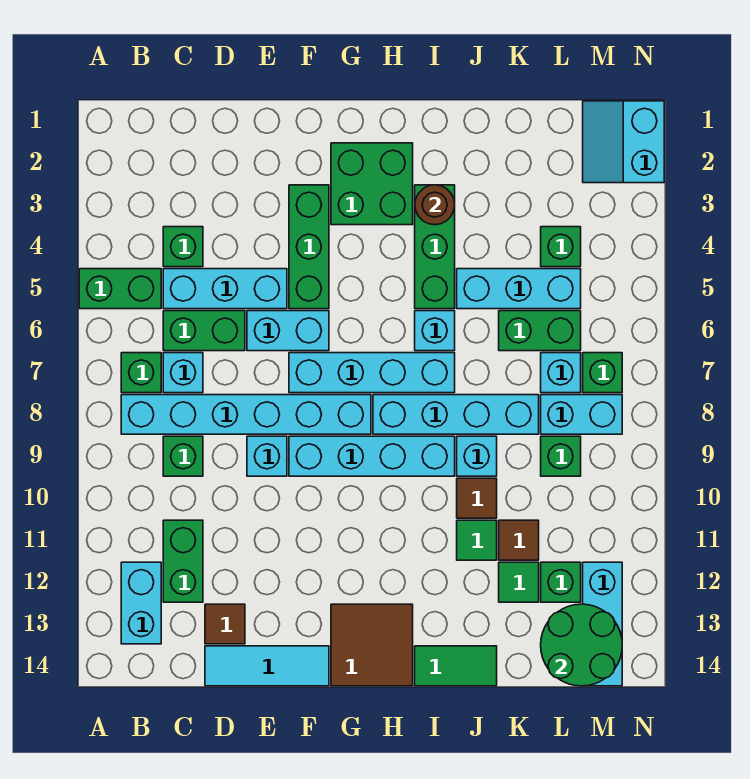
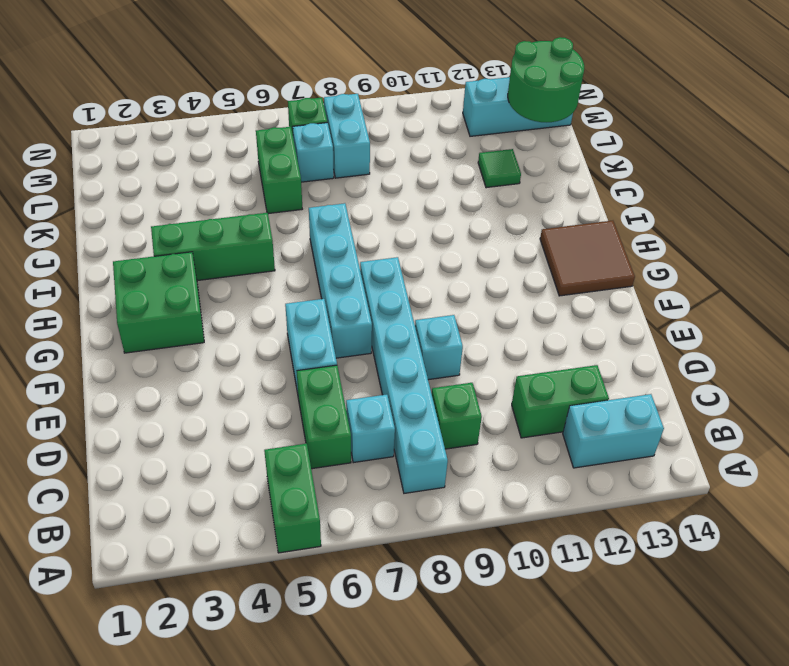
none -> green 1x1 brick [121,353,161,393]
none -> green 1x1 brick [163,227,203,267]
none -> cyan 1x3 brick [163,269,287,309]
none -> brown 1x1 tile [205,604,245,644]

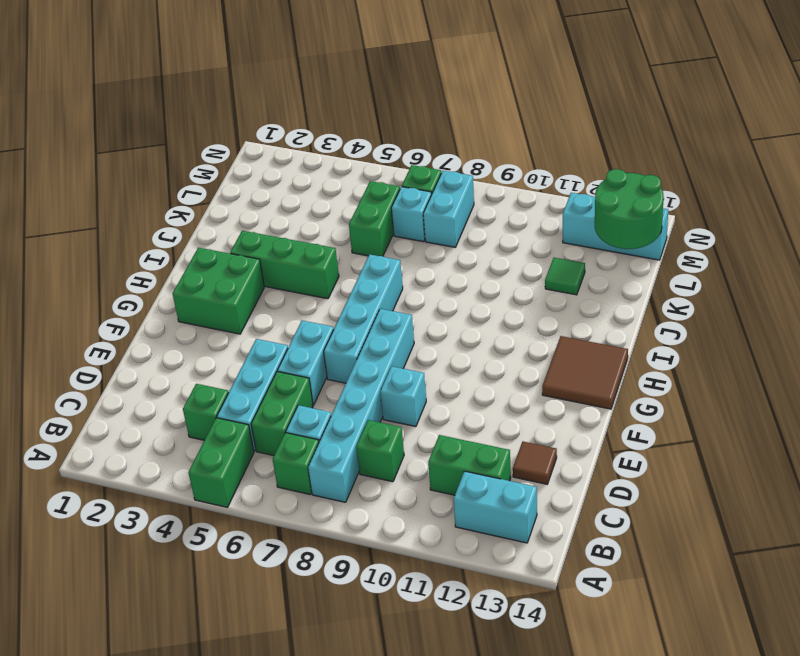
none -> cyan 1x3 tile [205,646,329,686]
none -> green 1x3 brick [289,185,329,309]
none -> cyan 1x4 brick [289,436,455,476]
none -> cyan 1x4 brick [373,395,539,434]

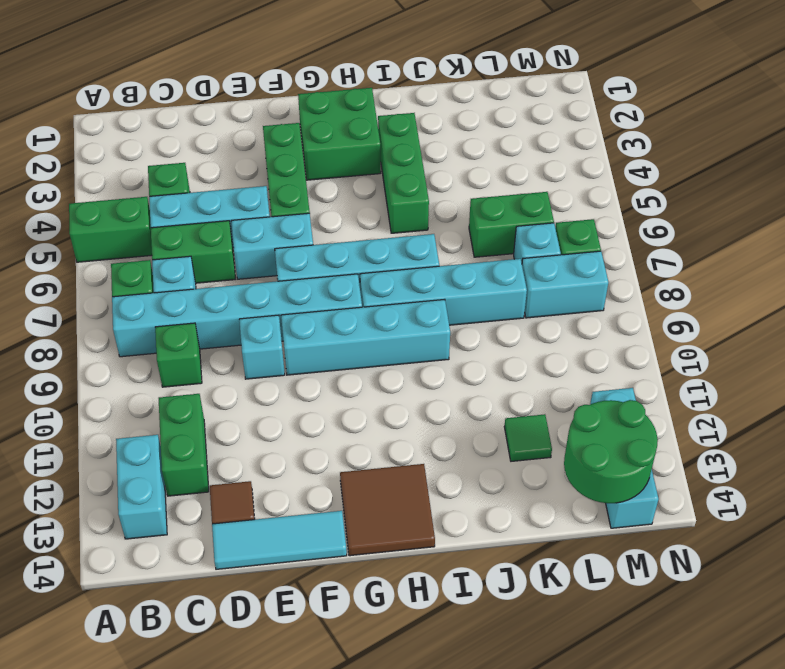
none -> cyan 1x1 brick [415,311,455,351]
none -> green 1x2 tile [415,646,497,686]
none -> cyan 1x3 brick [457,269,581,309]
none -> cyan 1x1 brick [457,436,497,476]

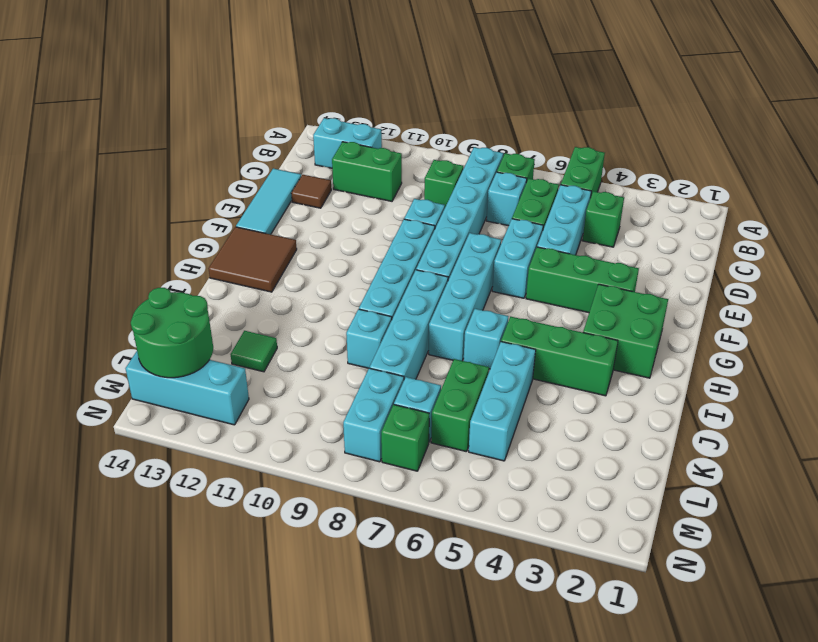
none -> green 1x2 tile [415,646,497,686]
none -> brown 1x1 tile [457,478,497,518]
none -> green 1x1 tile [457,520,497,560]
none -> brown 1x1 tile [499,520,539,560]

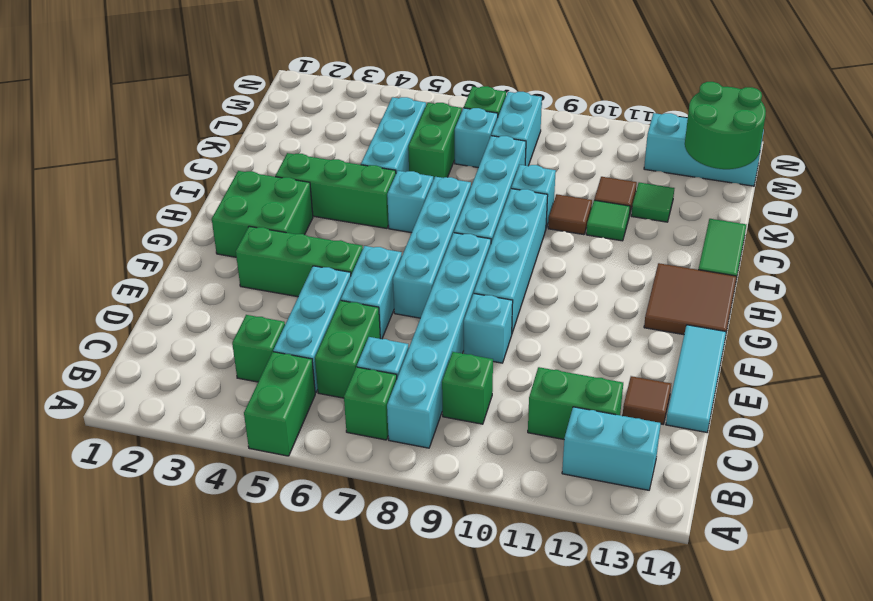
none -> green 1x1 brick [541,227,581,267]
none -> green 1x1 brick [541,436,581,476]
none -> green 1x1 brick [541,562,581,602]
none -> cyan 2x2 slope [583,101,664,183]

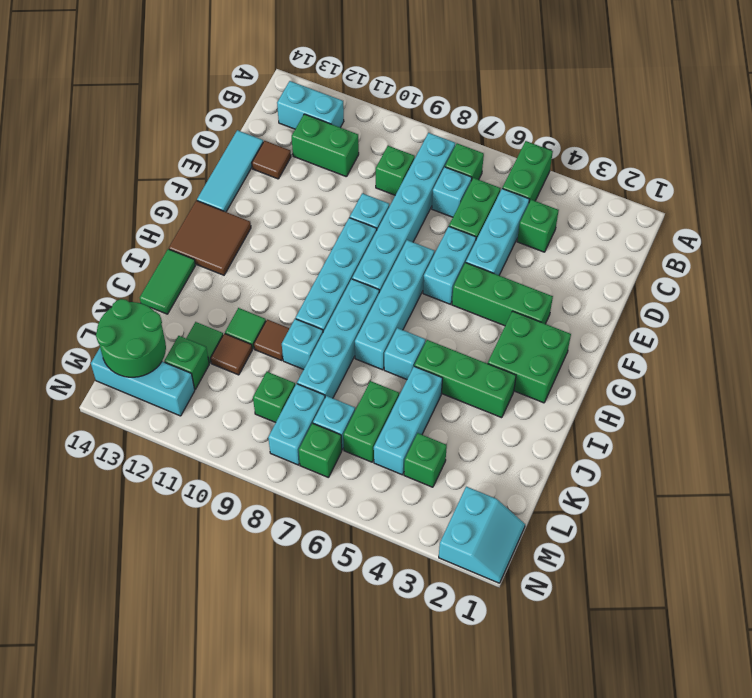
cyan 2x2 slope [439,487,525,583] -> cyan 2x2 slope turned to [583,101,664,183]
none -> brown 1x1 round brick [415,185,455,225]

